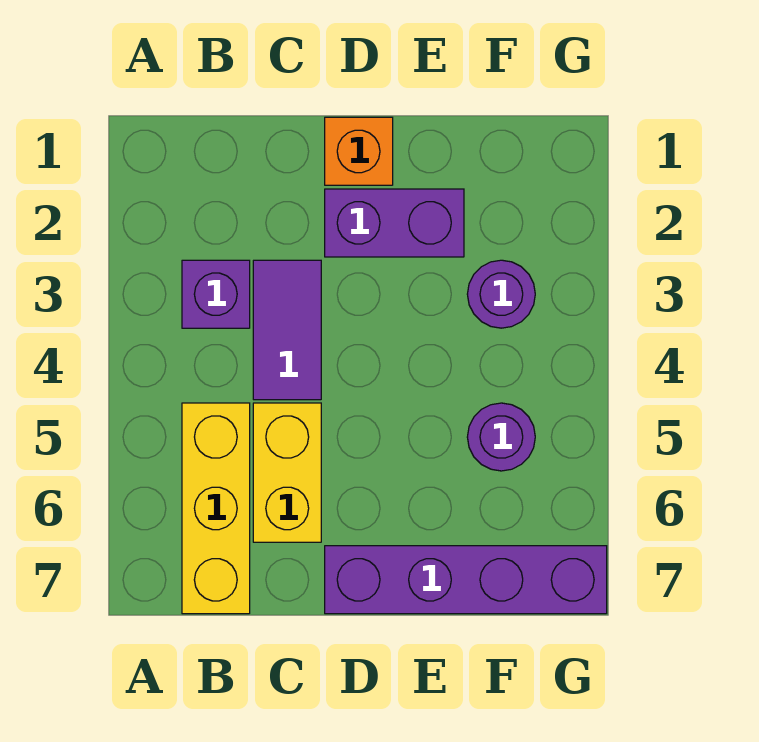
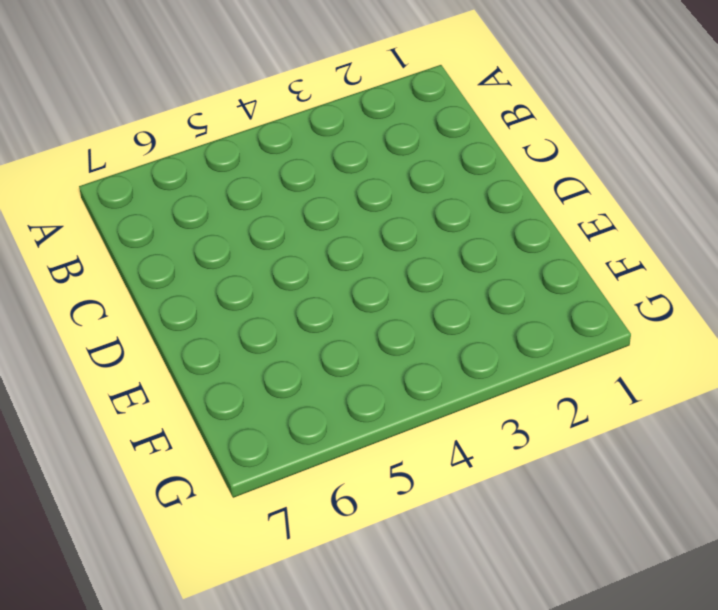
none -> purple 1x1 brick [182,260,250,328]
none -> yellow 1x3 brick [182,403,250,614]

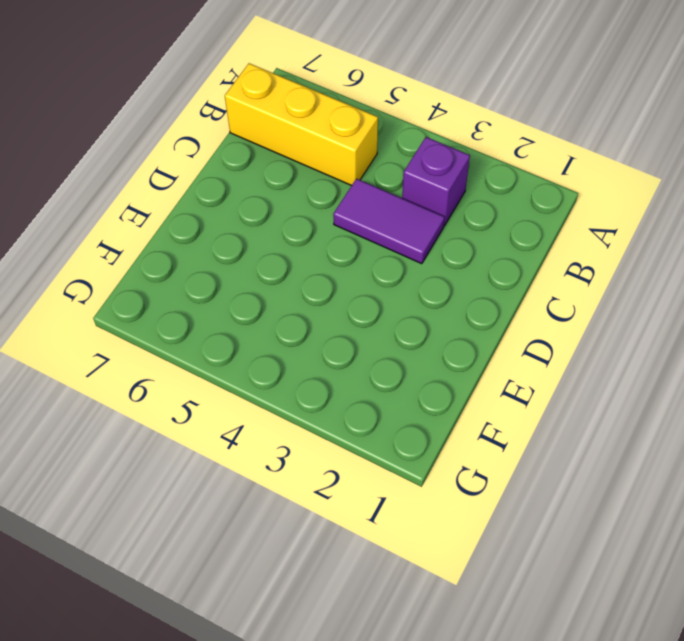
none -> yellow 1x2 brick [253,403,321,542]
none -> orange 1x1 brick [325,117,393,185]

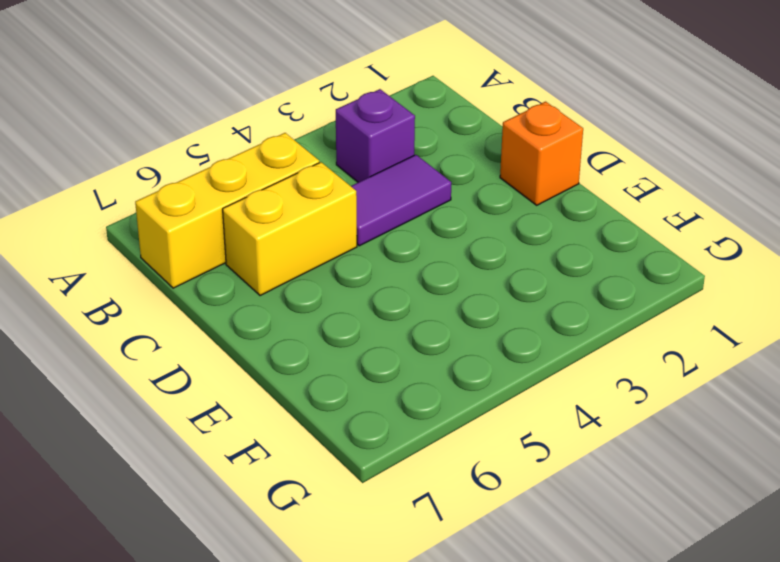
none -> purple 1x2 brick [325,189,464,257]
none -> purple 1x4 brick [325,546,607,614]

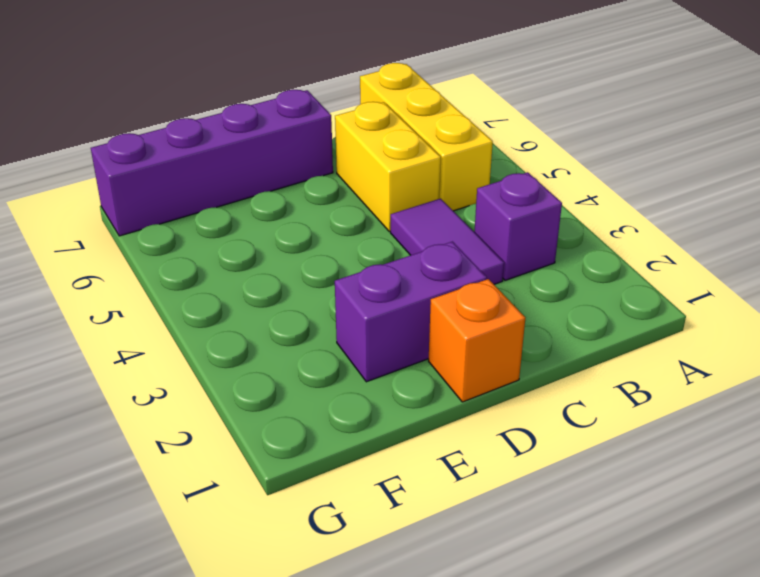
none -> purple 1x1 round brick [467,260,535,328]
none -> purple 1x1 round brick [467,403,535,471]

